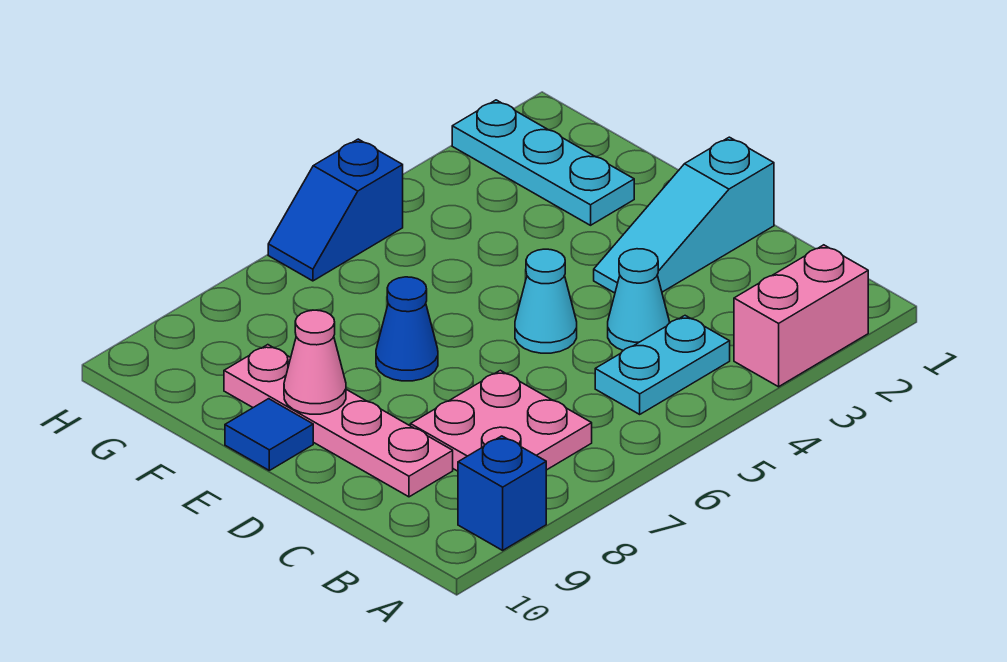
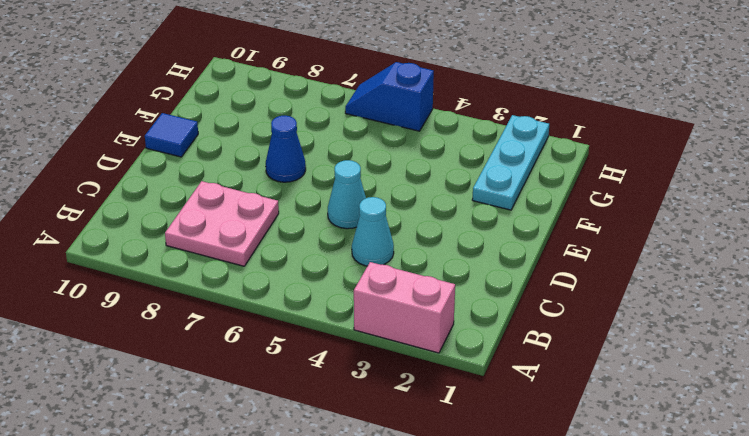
none -> blue 1x1 brick [458,436,546,550]
none -> cyan 1x2 plate [595,316,730,414]
none -> pink 1x4 plate [224,345,453,497]

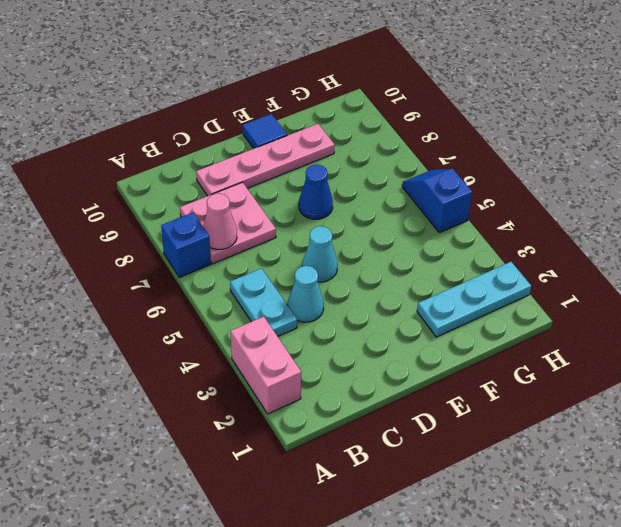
blue 1x1 brick [161,213,211,277] -> blue 1x1 brick moved to [458,436,546,550]
pink 1x1 cone [203,193,237,250] -> pink 1x1 cone moved to [284,310,346,414]
none -> cyan 1x3 slope [594,137,774,293]

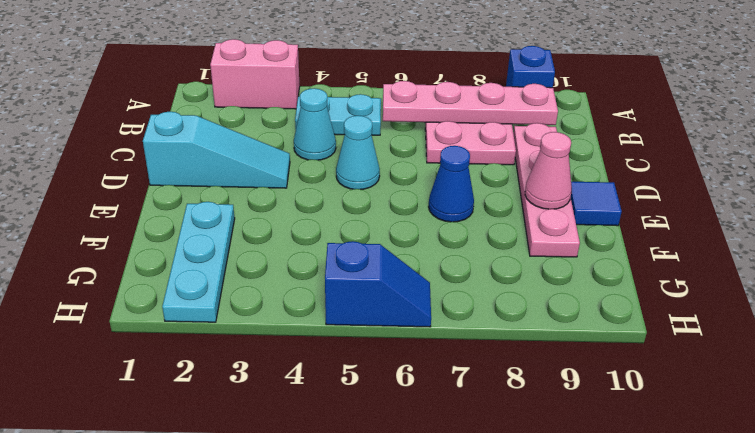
pink 1x4 plate [383,81,558,125] -> none

